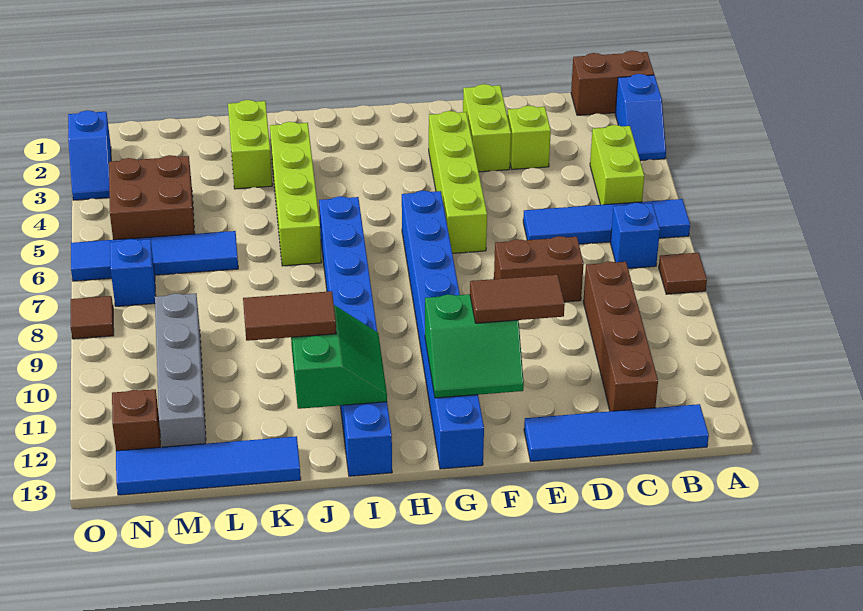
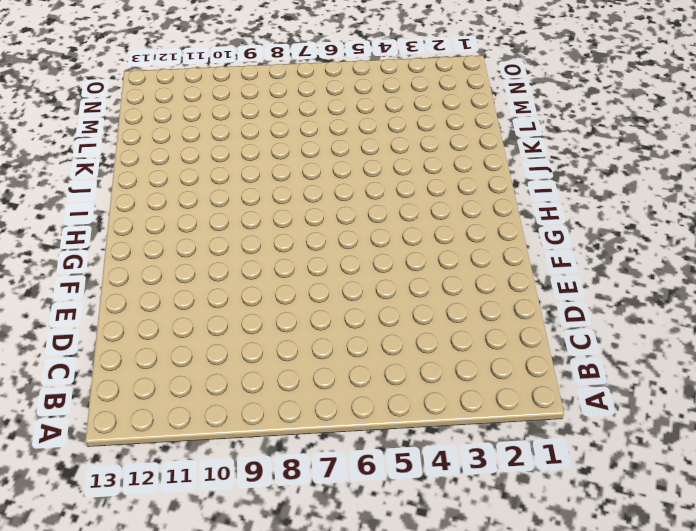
none -> brown 1x2 brick [571,51,654,115]
none -> blue 1x2 slope [615,74,666,161]
none -> blue 1x4 tile [523,199,690,244]

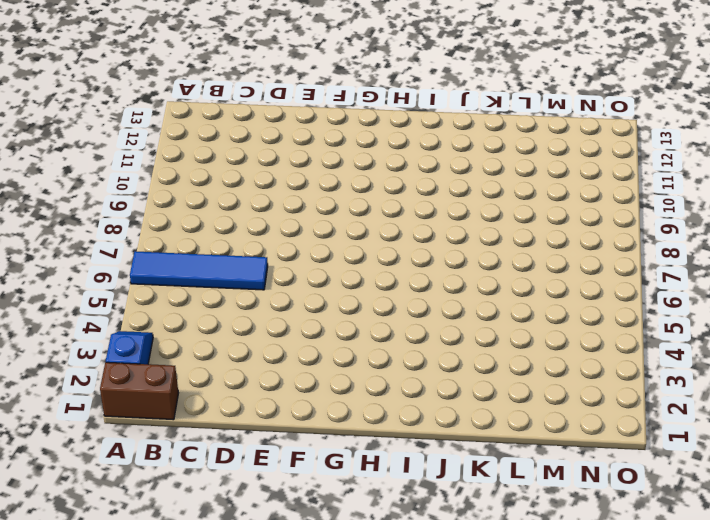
none -> brown 1x1 tile [659,253,707,294]
none -> lime 1x2 brick [590,125,644,205]
none -> blue 1x1 brick [611,203,660,268]

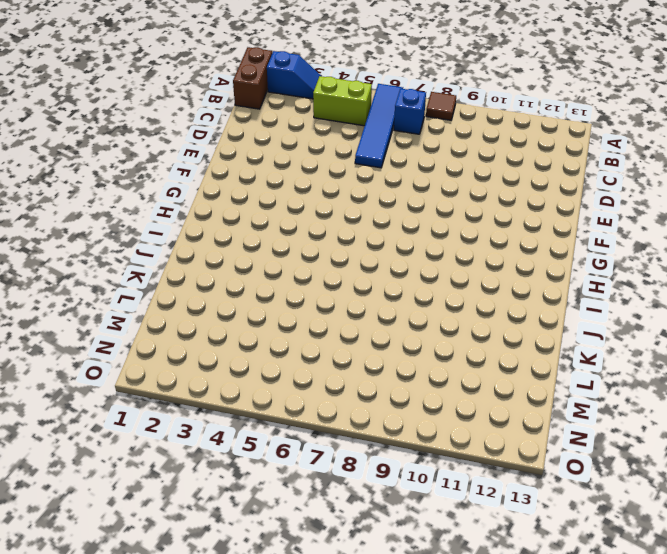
none -> blue 1x4 tile [524,404,709,461]
none -> brown 1x4 brick [583,261,658,411]
none -> lime 1x1 brick [507,106,551,169]

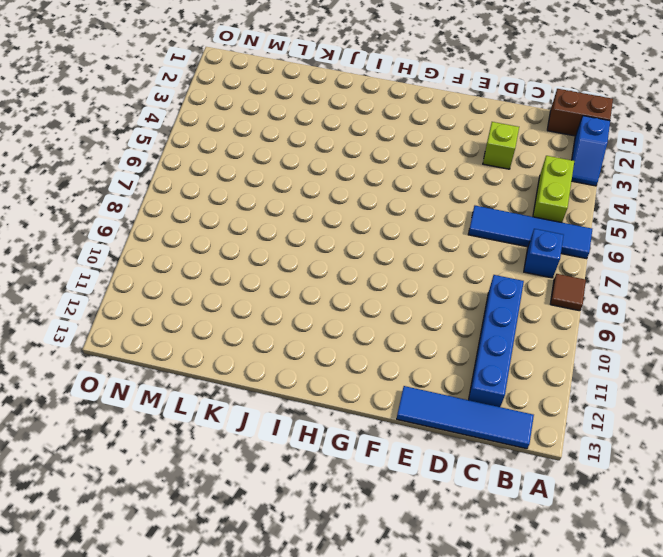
blue 1x4 brick [469,275,524,407] -> brown 1x4 brick [583,261,658,411]
none -> brown 1x2 brick [494,236,584,302]
none -> lime 1x2 brick [463,84,511,172]
none -> lime 1x4 brick [429,111,487,253]

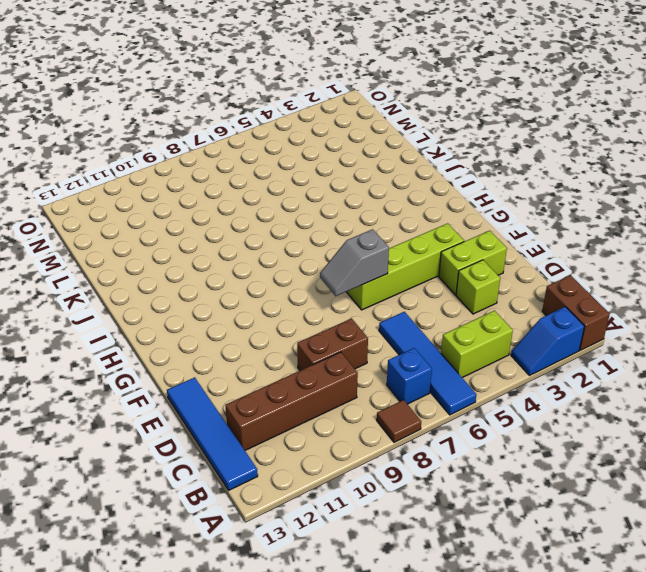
brown 1x2 brick [297,318,368,370] -> brown 1x2 brick turned to [494,236,584,302]
grey 1x2 slope [320,229,389,296] -> none
none -> blue 1x8 brick [402,191,484,469]
none -> blue 1x8 brick [319,196,392,476]
none -> lime 1x4 brick [270,122,322,266]

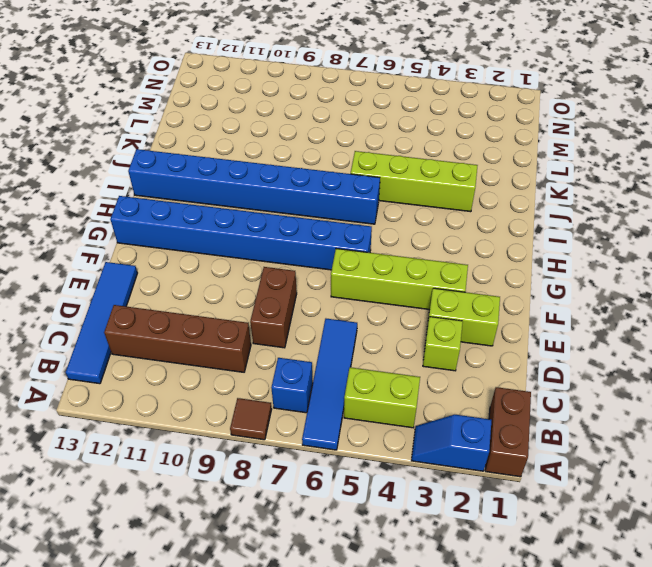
none -> lime 1x2 brick [228,100,272,189]
none -> blue 1x4 tile [116,436,301,495]
none -> blue 1x4 tile [71,231,238,281]

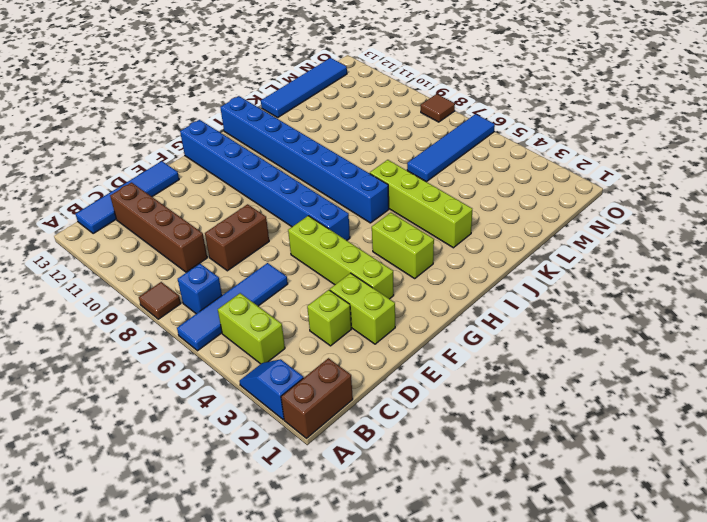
lime 1x2 brick [372,213,434,278] -> lime 1x2 brick moved to [228,100,272,189]
none -> brown 2x2 brick [109,155,195,240]
none -> grey 1x4 brick [155,293,206,447]
none -> blue 1x1 brick [110,239,156,306]

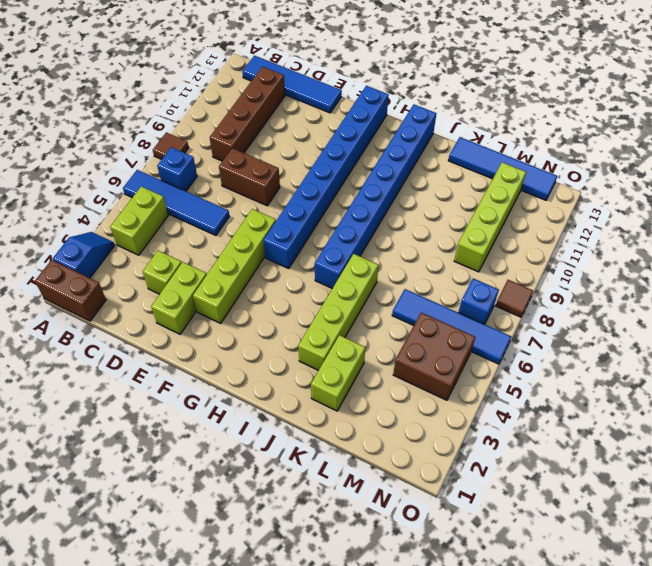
lime 1x4 brick [454,162,526,272] -> grey 1x4 brick [155,293,206,447]
none -> brown 1x1 brick [112,389,161,451]
none -> blue 1x2 slope [68,110,111,200]
none -> green 2x2 slope [425,294,524,398]

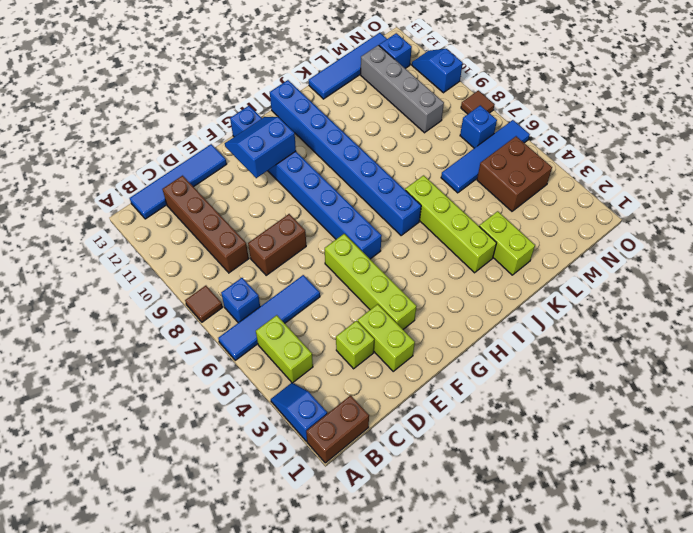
blue 2x2 slope [225,117,296,178] -> green 2x2 slope [425,294,524,398]
blue 1x1 brick [379,33,412,68] -> brown 1x1 brick [112,389,161,451]
blue 1x2 slope [412,49,463,93] -> blue 1x2 slope moved to [68,110,111,200]
none -> green 2x2 slope [291,305,387,409]
none -> brown 1x2 tile [470,274,565,323]
none -> brown 1x2 tile [243,291,336,341]

